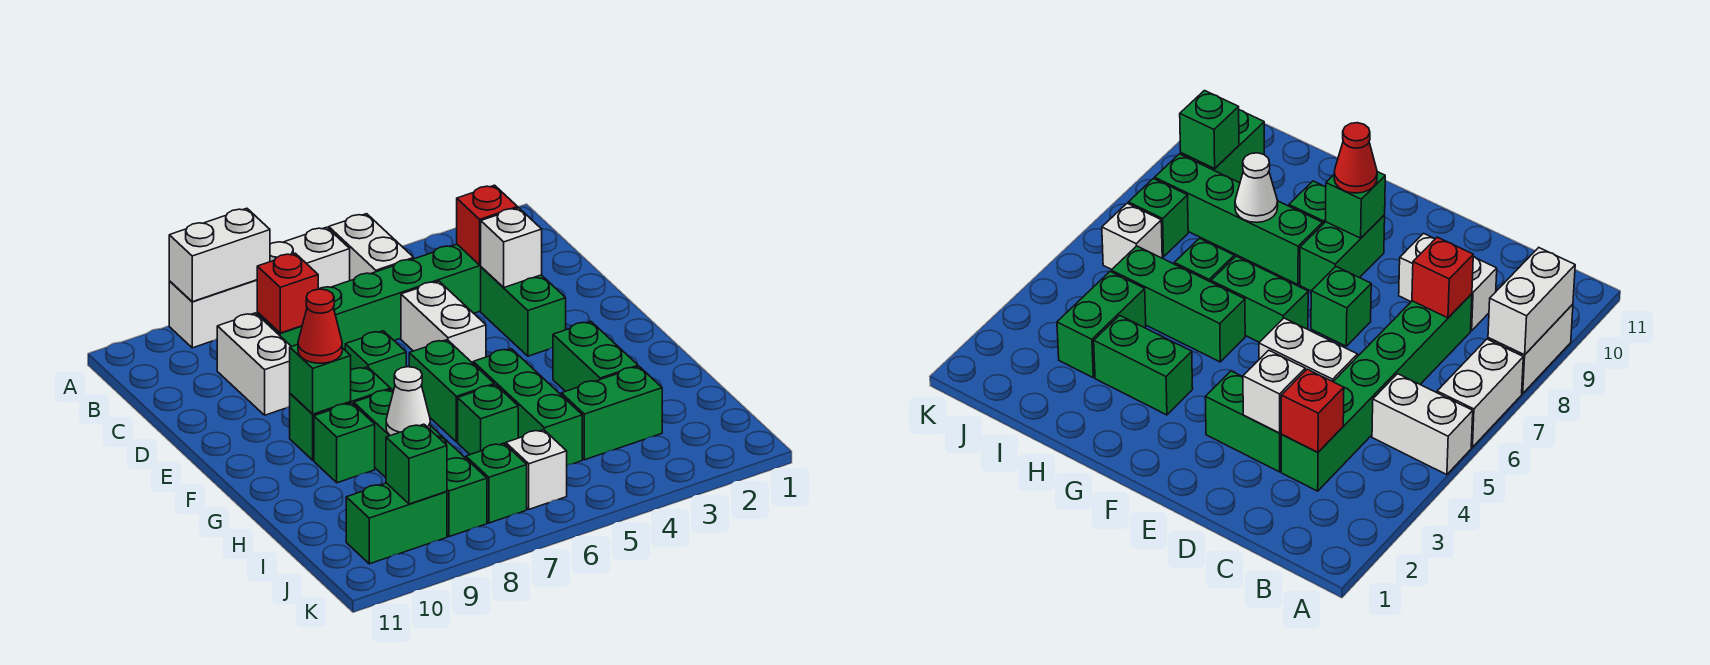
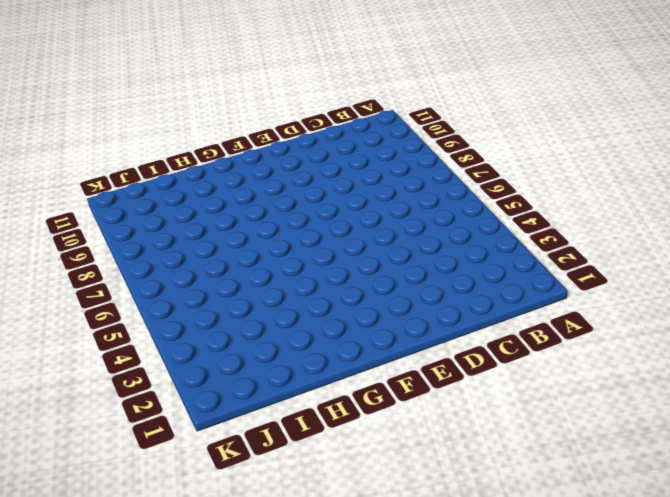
none -> white 1x2 brick [329,214,414,281]
none -> white 1x2 brick [270,227,350,289]
none -> white 1x2 brick [169,280,258,348]

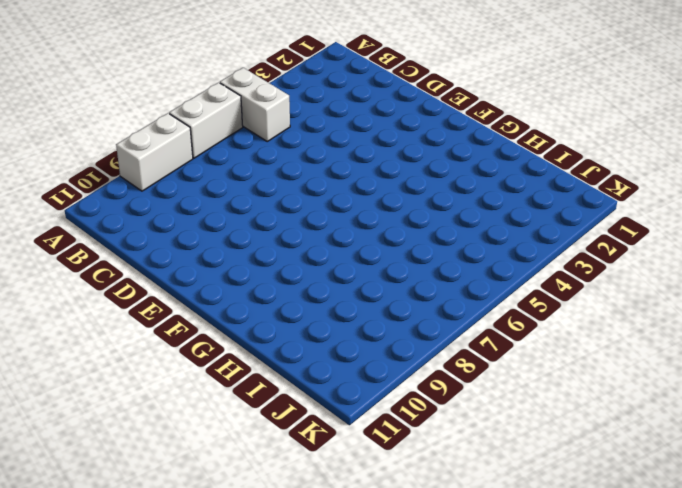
none -> green 1x6 brick [257,244,481,350]
none -> white 1x2 brick [217,313,291,415]
none -> green 1x2 brick [481,267,566,356]

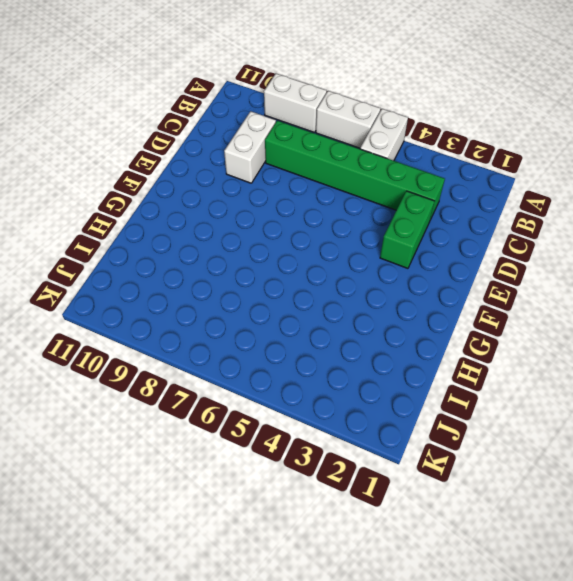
none -> white 1x2 brick [401,281,486,363]
none -> green 1x1 brick [345,331,406,391]
none -> green 1x2 brick [409,340,494,442]

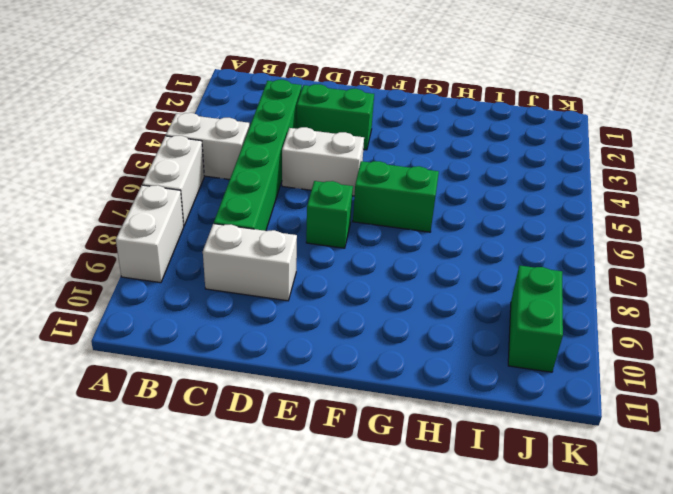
none -> green 1x2 brick [290,367,391,460]
none -> green 1x2 brick [553,322,638,391]
none -> green 1x3 brick [473,349,582,465]

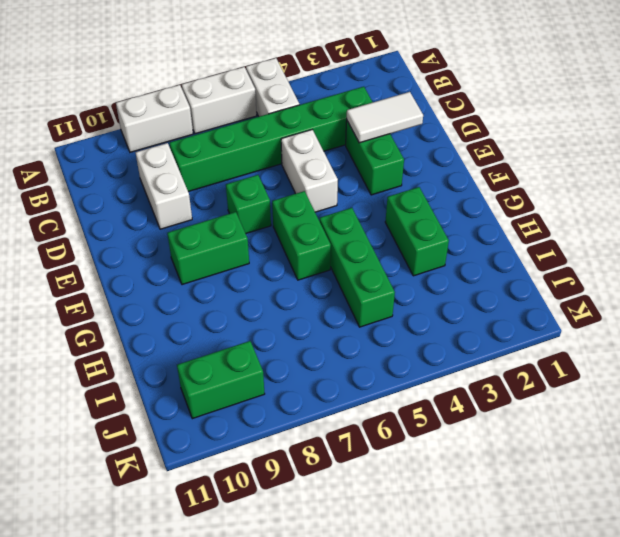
white 1x2 tile [347,92,423,143] -> white 1x1 brick [481,208,542,288]
none -> green 1x4 brick [354,389,487,537]
none -> green 1x1 brick [314,403,375,483]
none -> green 1x1 brick [458,385,518,455]

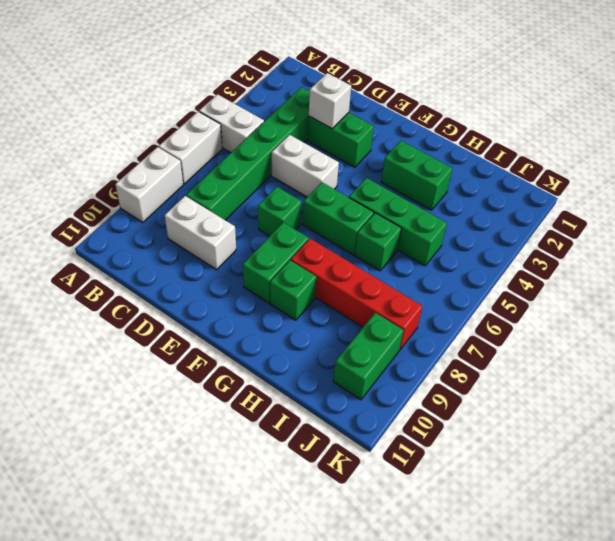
red 1x4 brick [291,239,423,350] -> green 1x4 brick [354,389,487,537]
none -> green 1x2 brick [561,367,662,460]
none -> white 1x1 brick [506,430,567,509]
none -> green 1x1 brick [466,443,527,523]

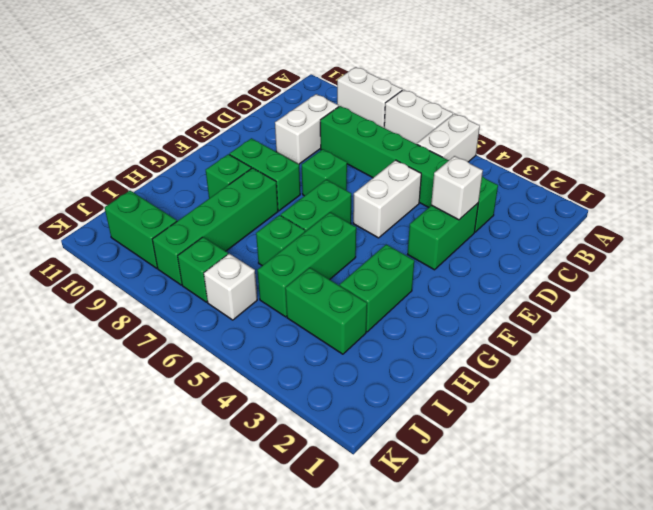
none -> white 1x2 brick [169,208,270,302]
none -> red 1x1 brick [457,185,518,265]
none -> red 1x1 brick [257,253,318,333]

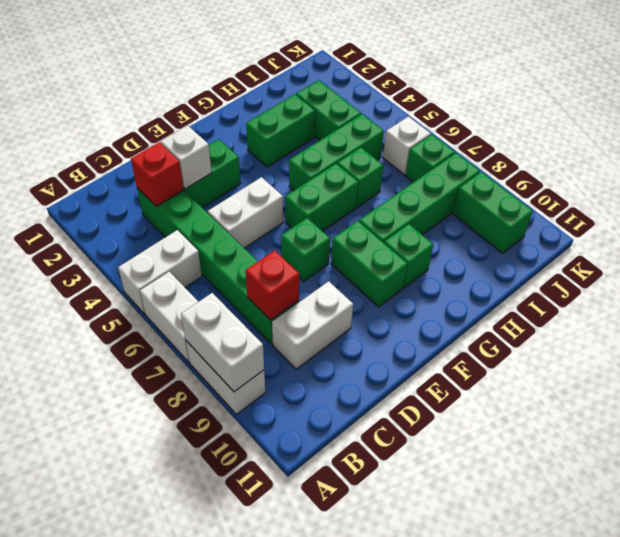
none -> green 1x1 brick [290,345,351,414]
none -> white 1x1 cone [386,367,430,436]
none -> green 1x1 brick [386,424,447,504]

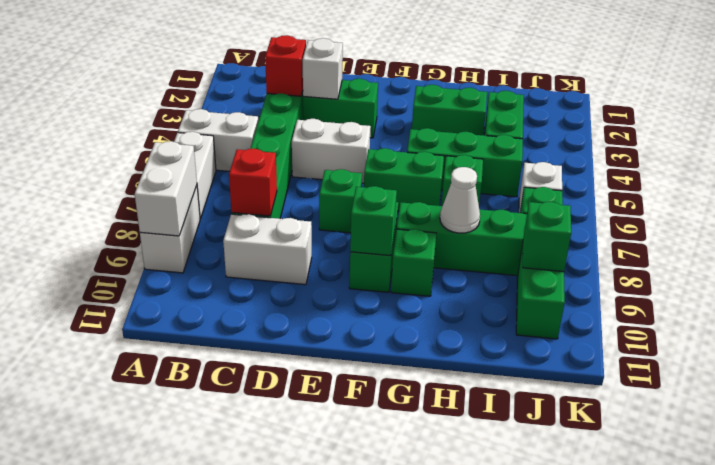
none -> red 1x1 cone [298,289,342,363]

